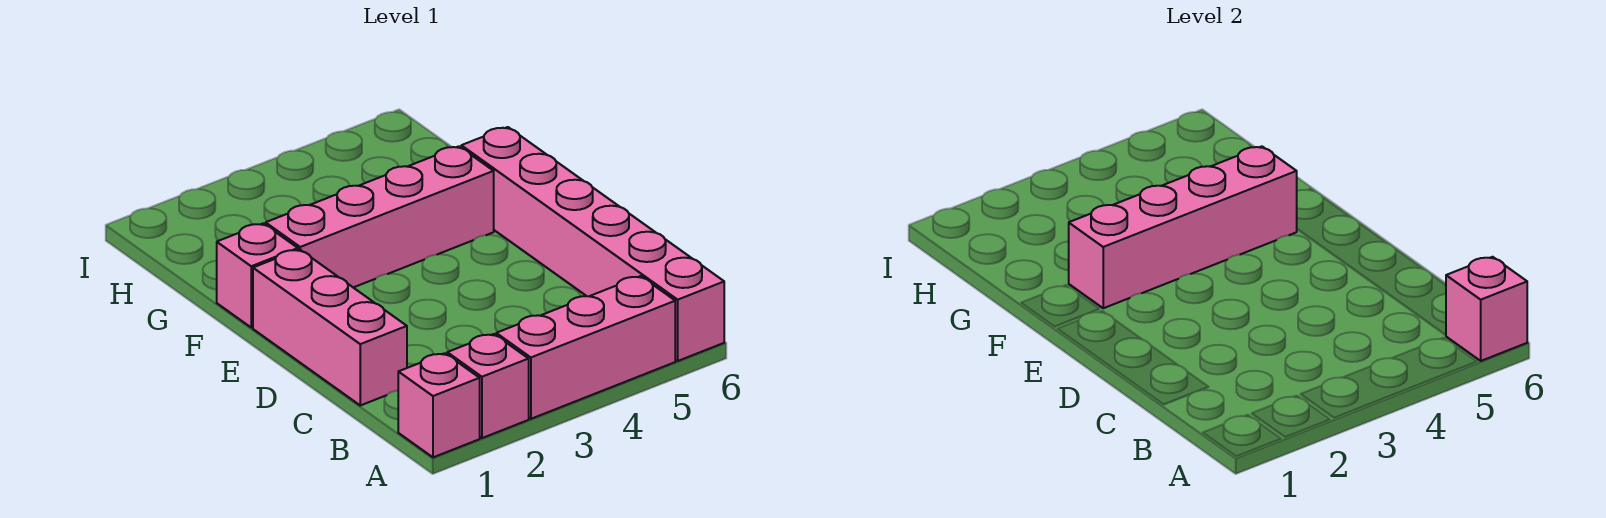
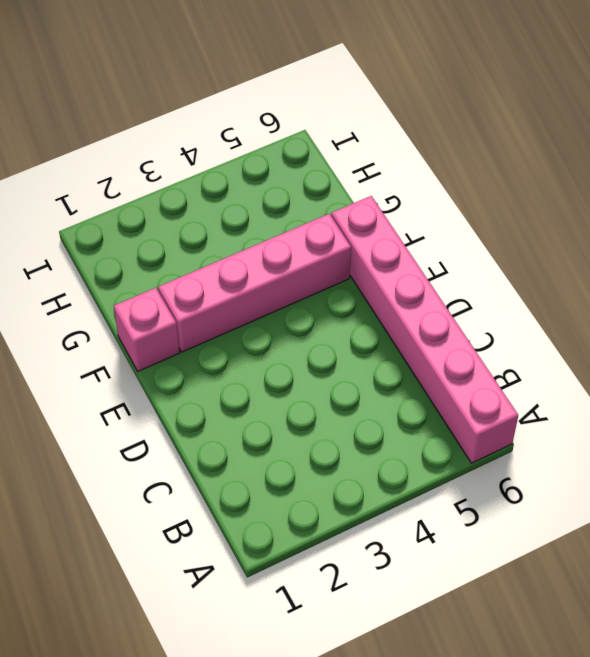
none -> pink 1x1 brick [398,353,480,457]
none -> pink 1x1 brick [447,334,529,438]

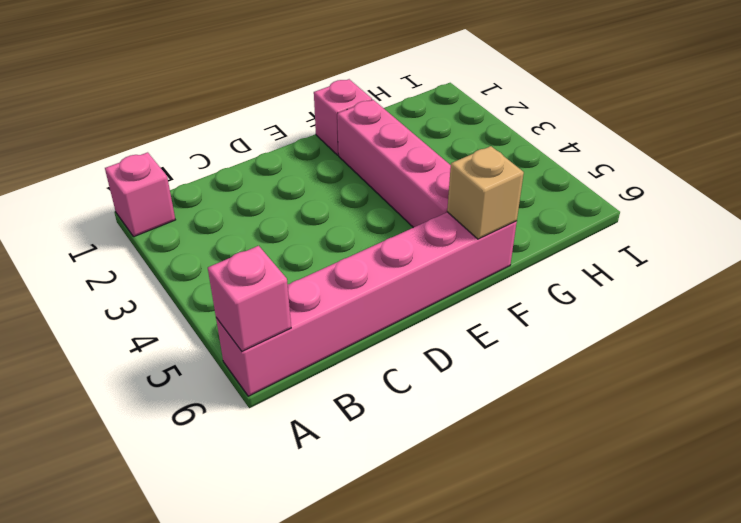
tan 1x1 brick [447,146,524,239] -> none
none -> pink 1x1 brick [447,334,529,438]
none -> pink 1x3 brick [496,276,675,419]

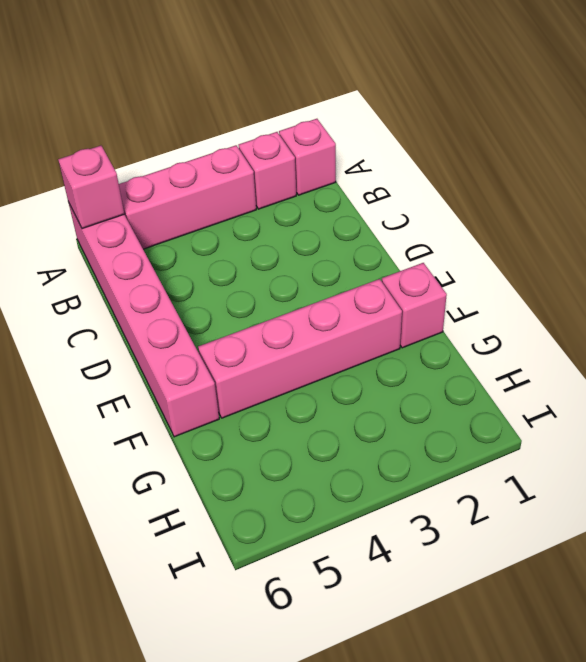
none -> pink 1x3 brick [253,249,407,405]
none -> pink 1x4 brick [1069,146,1297,308]

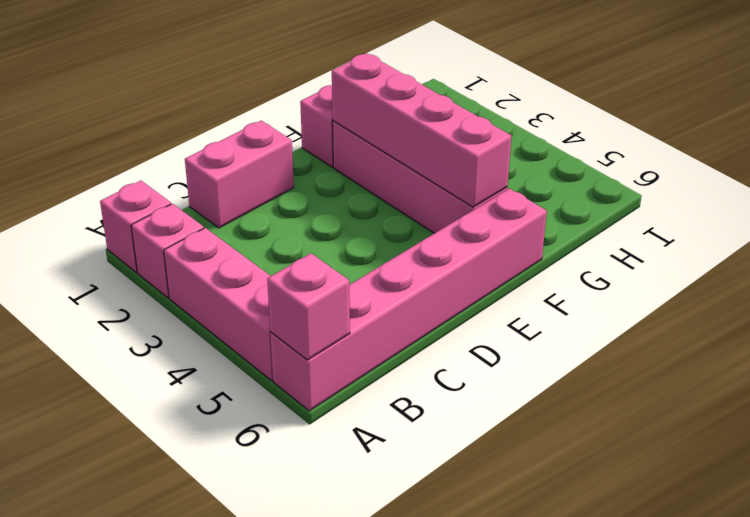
pink 1x2 brick [185,121,294,228] -> pink 1x3 brick [253,249,407,405]

